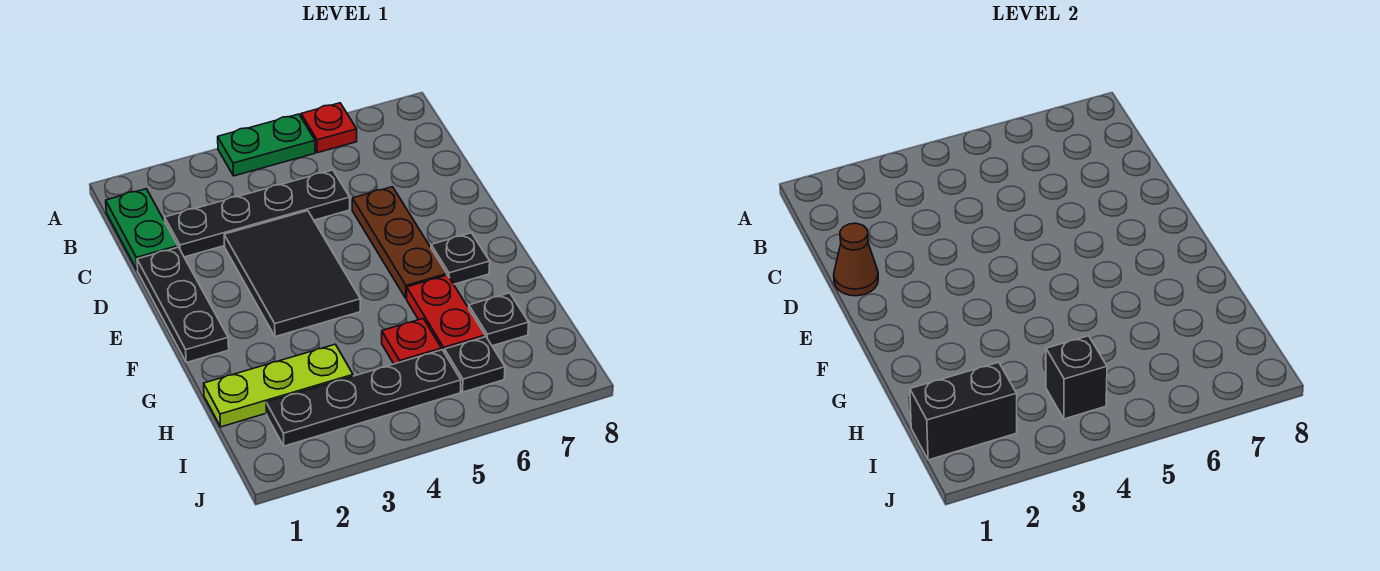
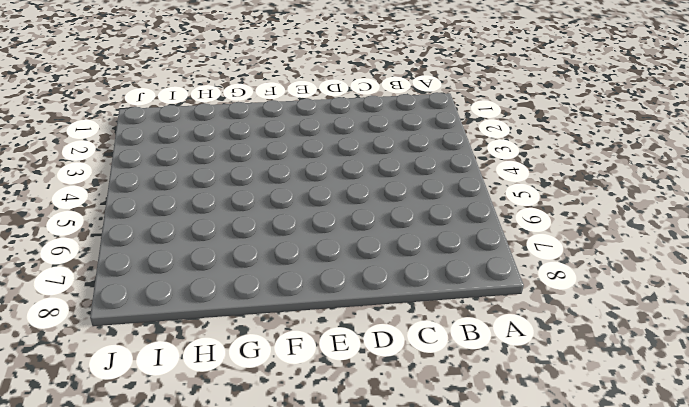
none -> green 1x2 plate [218,114,315,176]
none -> red 1x1 plate [301,103,357,153]
none -> green 1x2 plate [106,189,178,270]

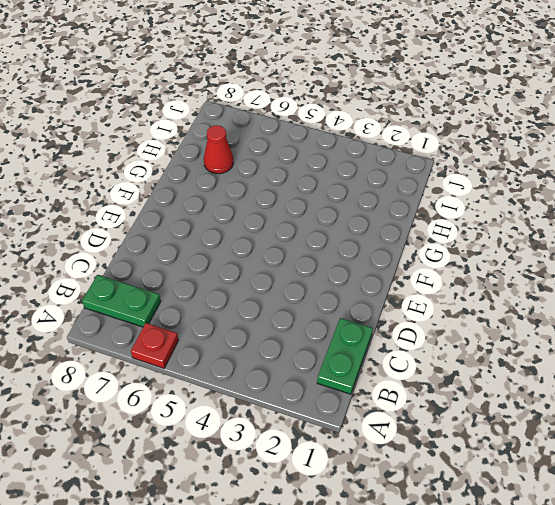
green 1x2 plate [82,275,161,327] -> green 1x2 plate moved to [218,114,315,176]
red 1x1 cone [204,125,233,174] -> black 1x1 plate [469,293,529,346]
none -> black 1x4 plate [165,170,350,257]
none -> black 1x3 plate [137,247,229,363]
none -> black 2x3 tile [224,211,360,337]

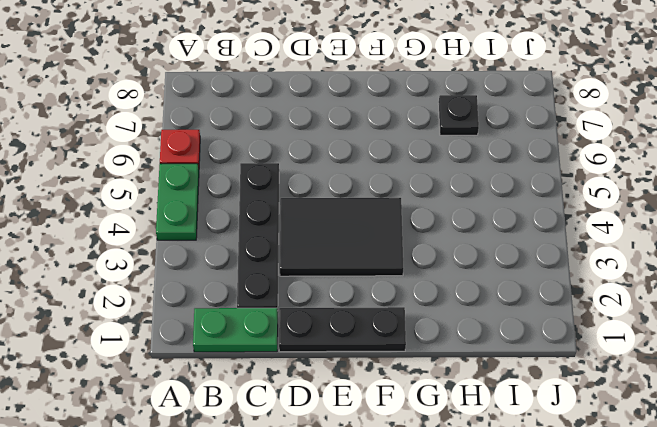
none -> brown 1x3 plate [352,187,447,298]
none -> black 1x1 plate [431,233,490,284]
none -> red 1x2 plate [407,275,485,351]

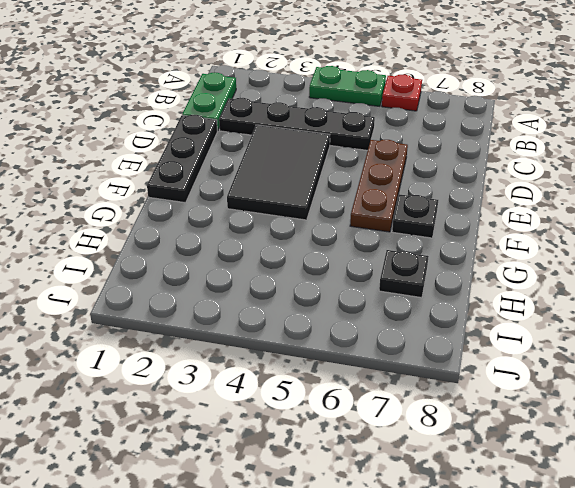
none -> red 1x2 plate [407,275,485,351]
none -> lime 1x3 plate [204,344,353,427]
none -> red 1x1 plate [382,319,441,364]

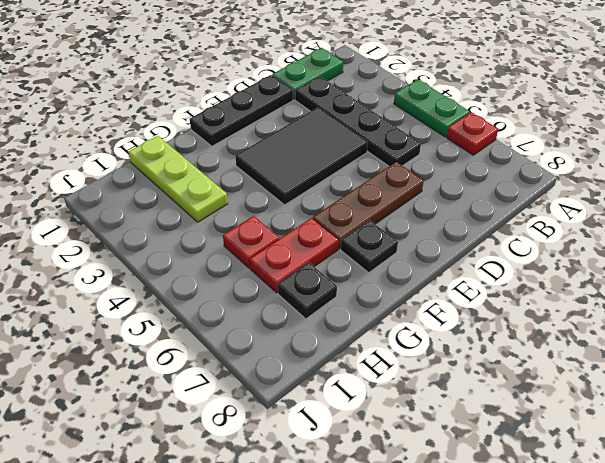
none -> black 1x4 plate [266,350,461,446]
none -> black 1x1 plate [444,337,505,392]
none -> brown 1x1 cone [834,223,878,296]

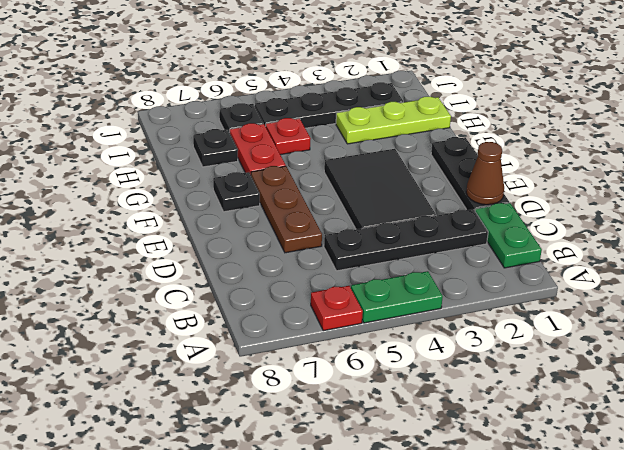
none -> black 1x2 brick [910,362,1017,460]
none -> black 1x1 brick [1046,336,1107,419]

